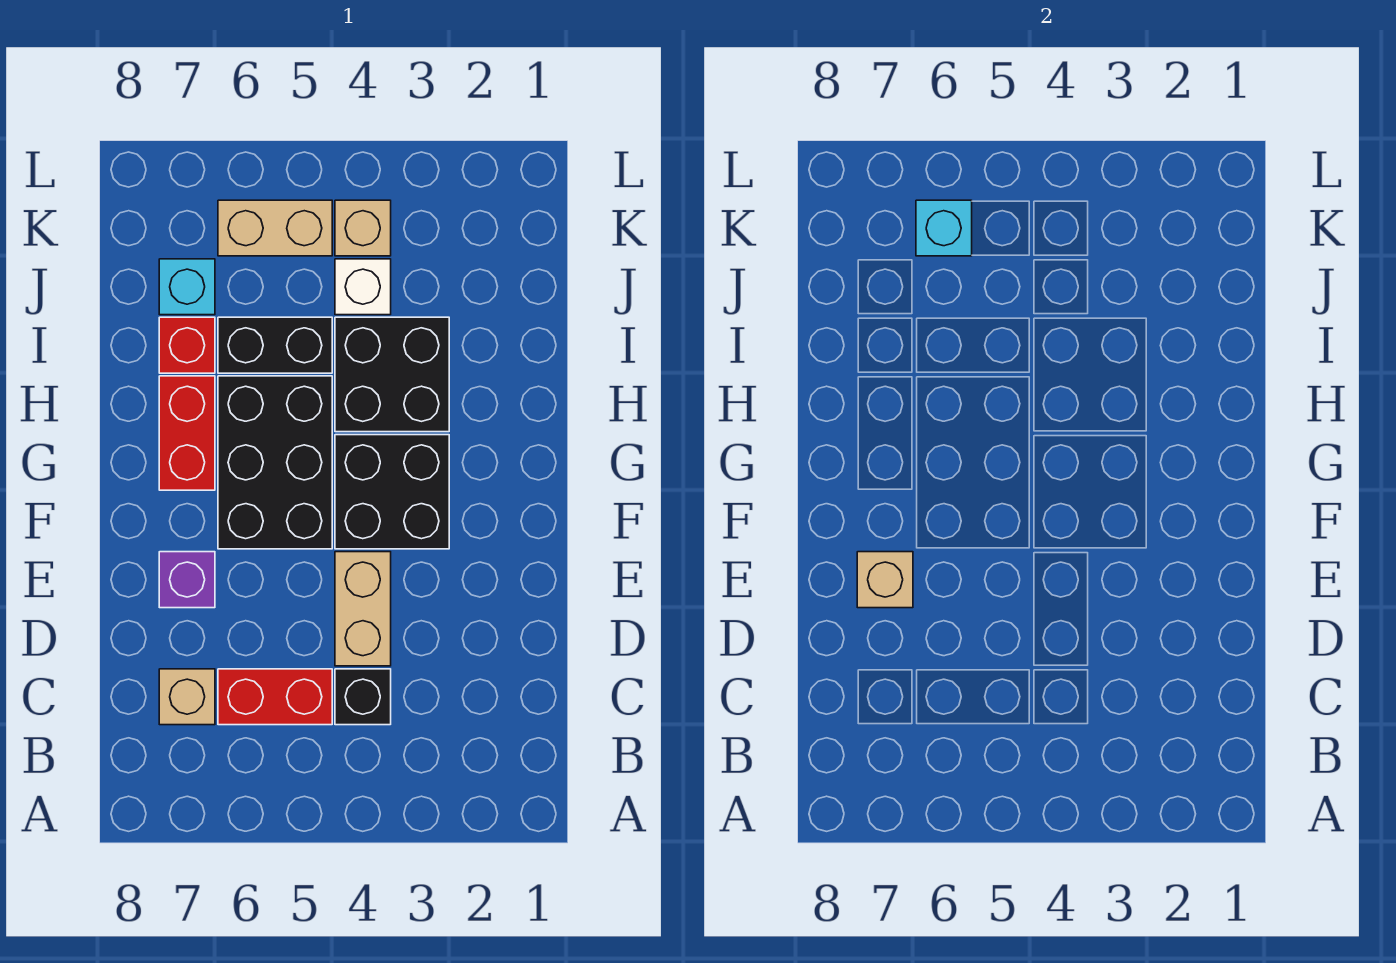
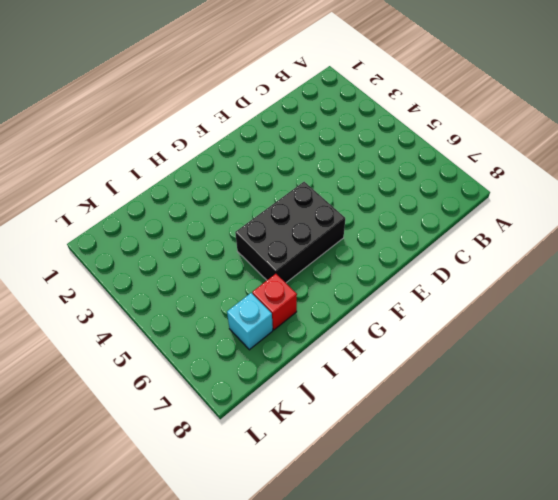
none -> black 1x1 brick [335,669,391,725]
none -> red 1x2 brick [218,669,332,725]
none -> tan 1x1 brick [159,669,215,725]

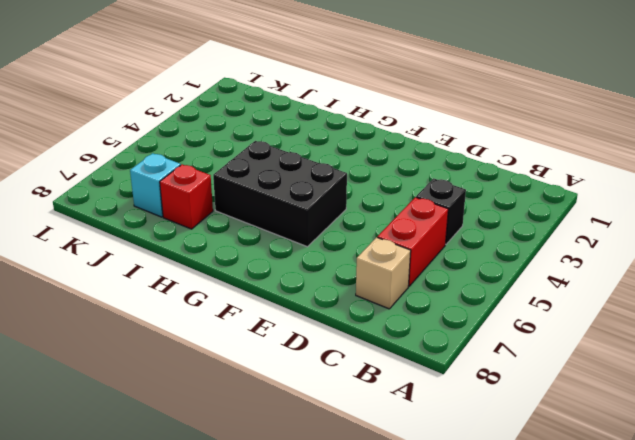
none -> tan 1x2 brick [335,552,391,666]
none -> purple 1x1 brick [159,552,215,608]
none -> black 2x2 brick [335,435,449,549]

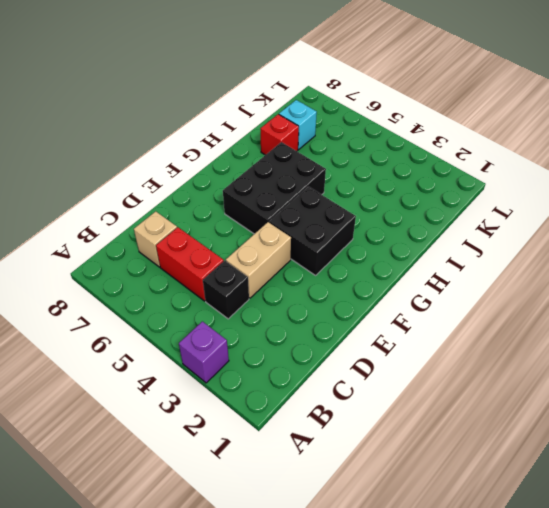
purple 1x1 brick [179,321,229,383] -> purple 1x1 brick moved to [159,552,215,608]
none -> red 1x2 brick [159,376,215,490]
none -> black 2x2 brick [335,317,449,432]
none -> black 1x2 brick [218,317,332,373]

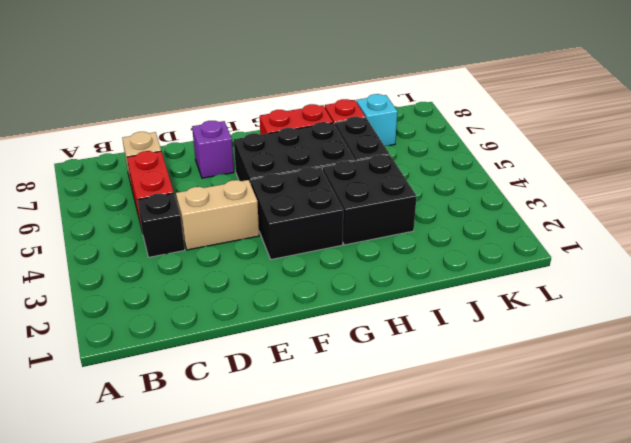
none -> white 1x1 brick [335,259,391,315]
none -> tan 1x1 brick [335,200,391,256]
none -> tan 1x2 brick [218,200,332,256]

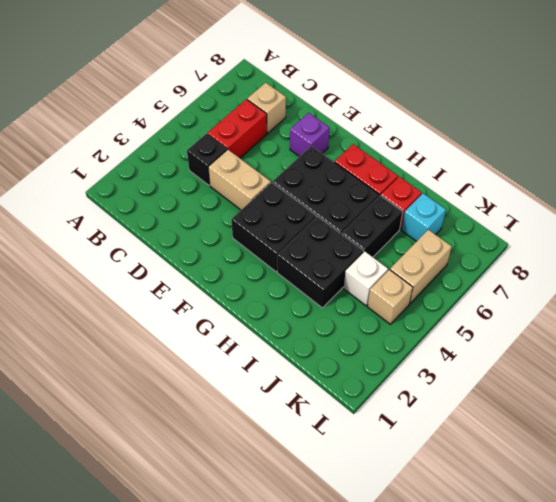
none -> tan 1x1 brick [857,552,913,608]
none -> cyan 1x1 brick [916,200,972,256]

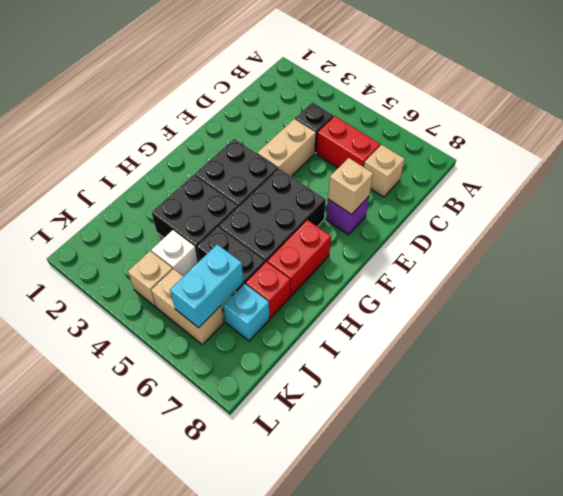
cyan 1x2 brick [170,244,243,328] -> cyan 1x1 brick [916,200,972,256]

